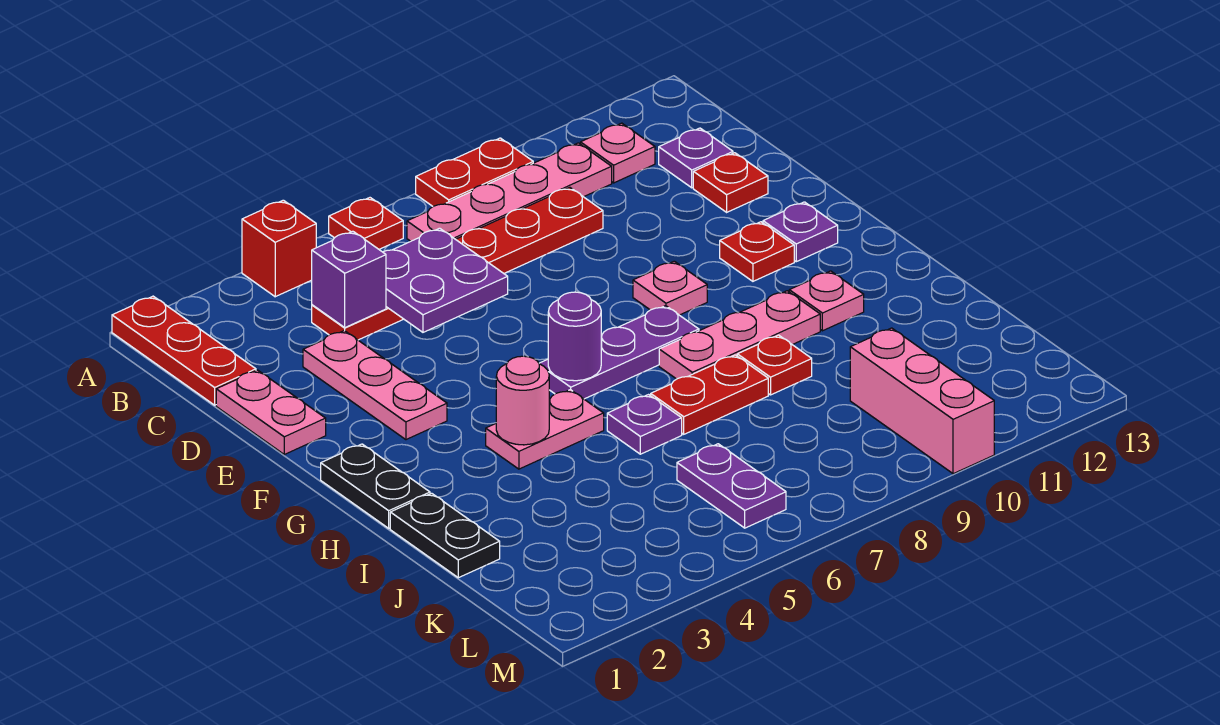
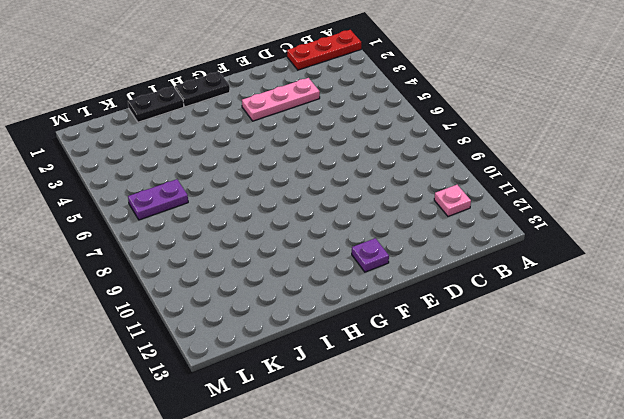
none -> red 1x1 brick [242,200,316,297]
none -> red 1x1 plate [329,198,403,249]
none -> red 1x2 plate [416,138,533,206]

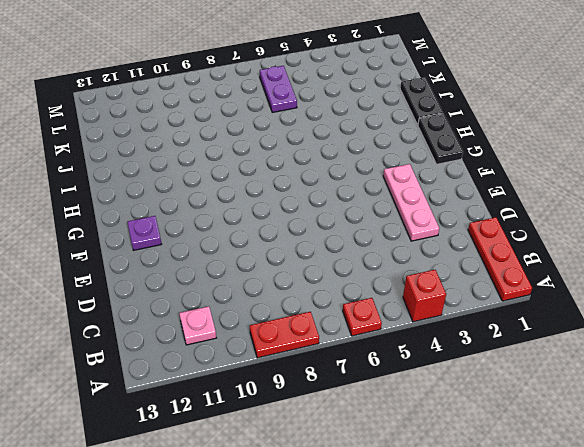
none -> pink 1x4 plate [407,143,612,241]
none -> red 1x6 plate [312,187,603,340]
none -> purple 1x1 plate [659,128,733,188]

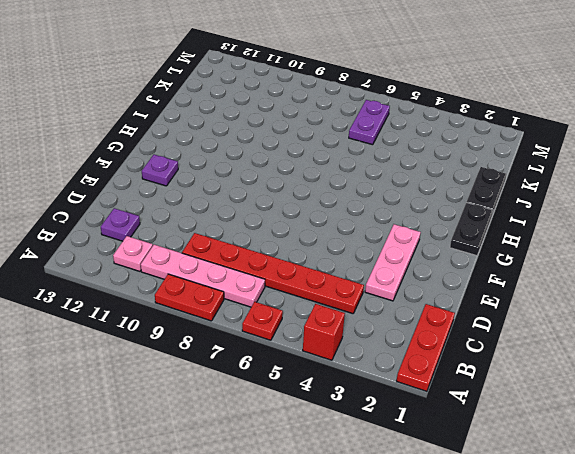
none -> pink 1x2 plate [216,370,326,454]
none -> red 1x1 plate [693,153,768,212]
none -> pink 1x1 plate [633,261,707,315]

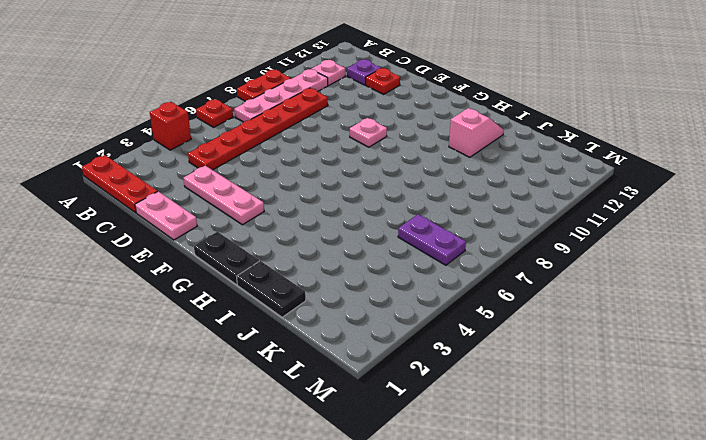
pink 1x2 slope [449,108,504,157] -> none
none -> red 1x1 plate [720,222,794,281]
none -> purple 1x1 plate [763,202,838,262]
none -> purple 1x3 plate [539,306,699,399]

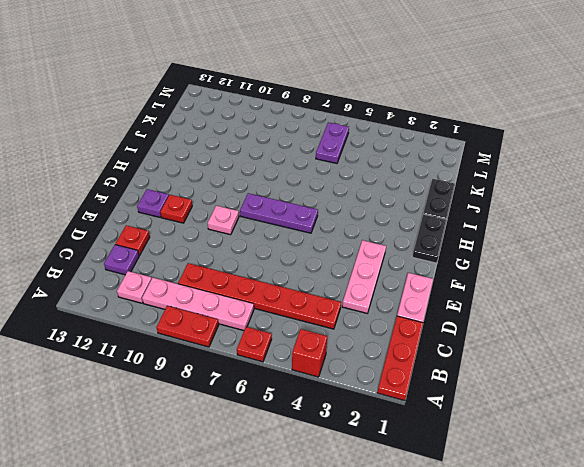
none -> pink 1x2 plate [486,390,604,469]
none -> pink 1x3 plate [659,291,820,379]
none -> pink 1x1 plate [789,271,864,331]

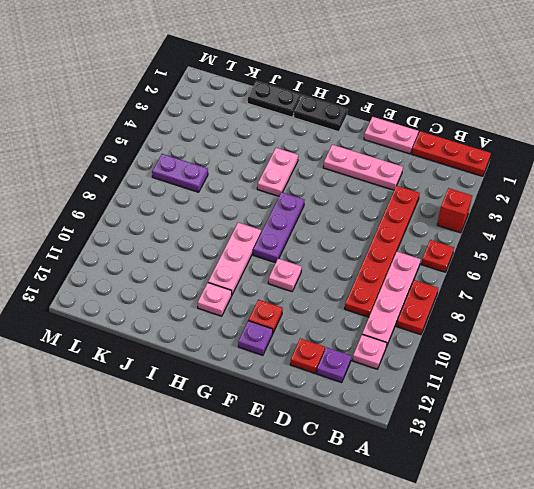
none -> purple 1x1 plate [607,395,682,454]
none -> red 1x2 plate [651,355,768,434]
none -> red 1x1 plate [737,335,812,395]

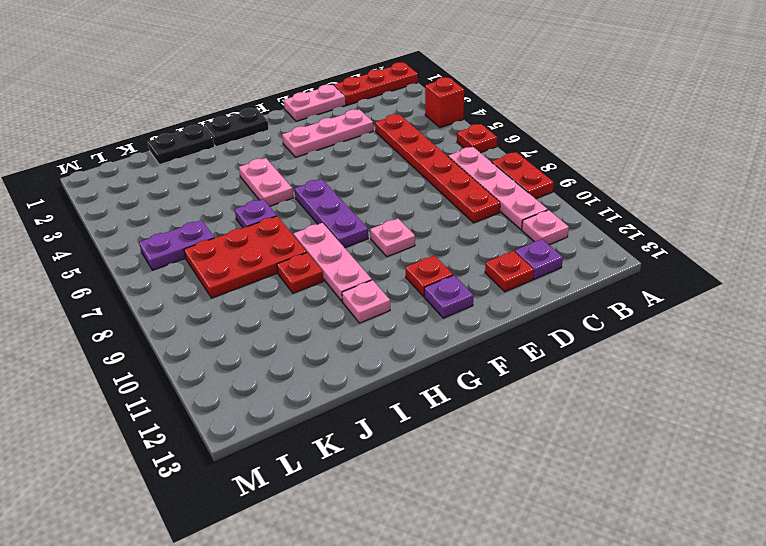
red 2x3 plate [184,216,307,298] -> red 1x2 plate [651,355,768,434]
none -> pink 1x3 brick [850,328,994,474]
none -> purple 1x1 brick [312,231,386,327]
none -> purple 2x2 plate [383,228,508,332]

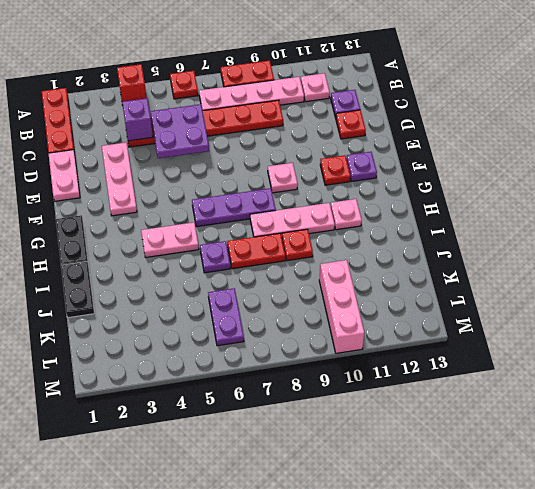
none -> purple 1x1 round brick [548,292,601,381]
none -> pink 1x1 round brick [496,356,549,445]

